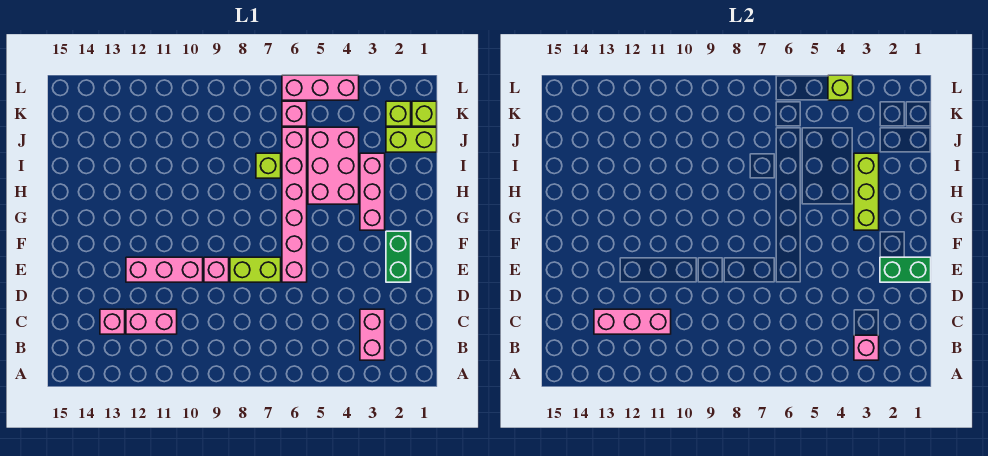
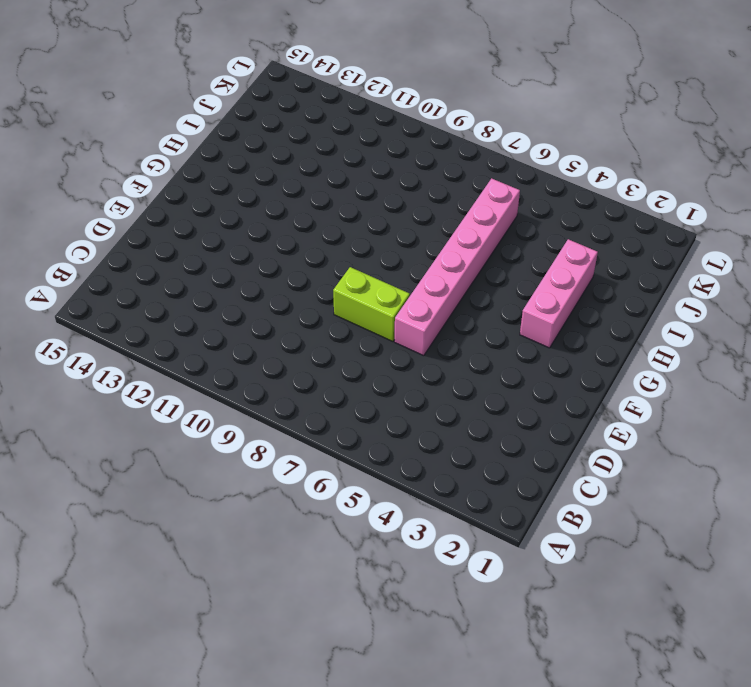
none -> pink 1x2 brick [360,309,385,360]
none -> pink 1x2 brick [126,309,177,334]
none -> pink 1x1 brick [100,309,125,334]

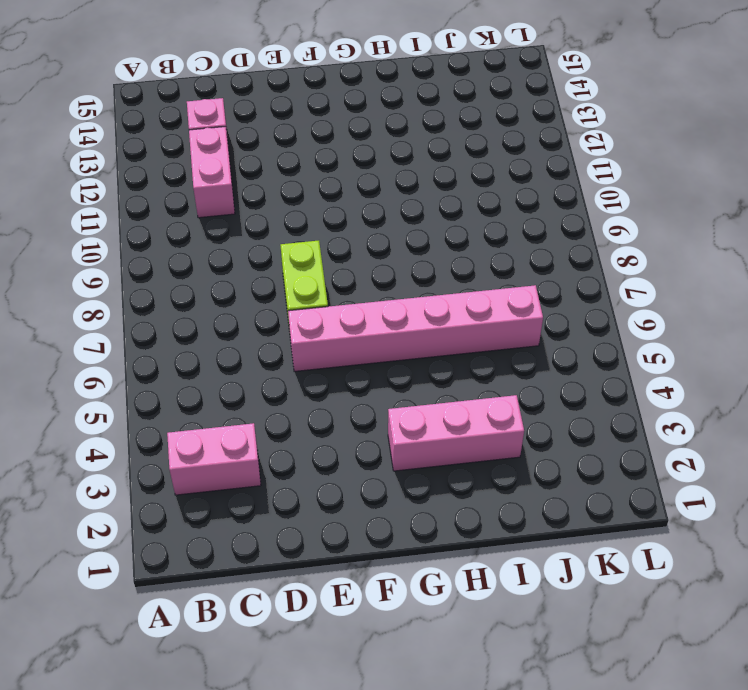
none -> green 1x2 brick [386,231,411,282]
none -> pink 1x1 brick [204,257,229,282]
none -> pink 1x3 brick [126,257,203,282]

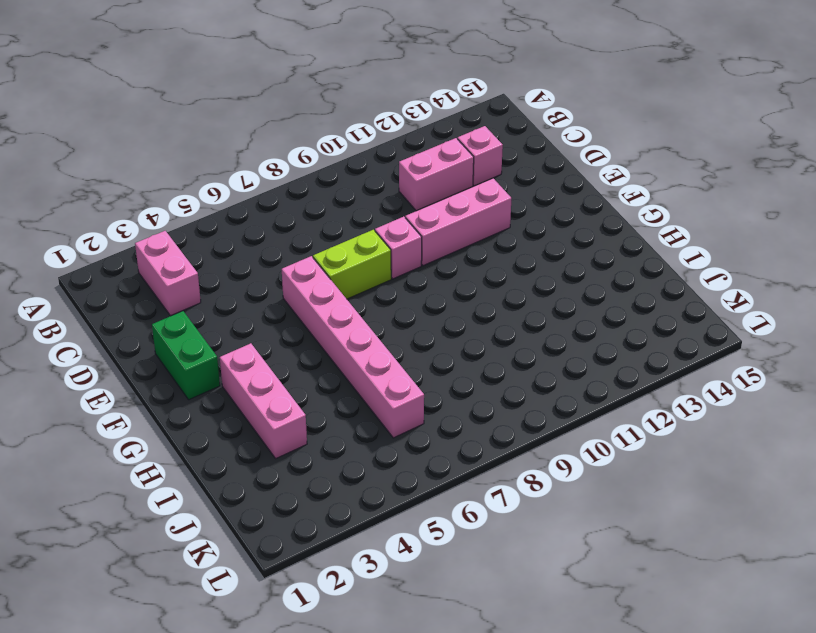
none -> pink 2x3 brick [308,127,359,204]
none -> lime 1x1 brick [256,153,281,178]
none -> lime 1x2 brick [386,127,437,152]

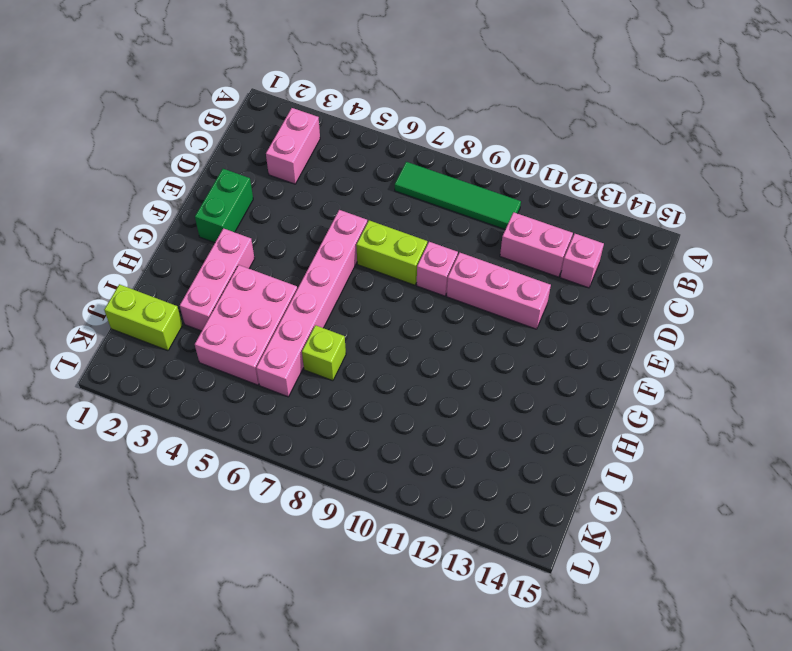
green 1x4 tile [395,162,521,229] -> none
none -> lime 1x1 brick [412,101,437,126]
none -> lime 1x1 brick [386,101,411,126]
none -> pink 1x1 brick [282,101,307,126]

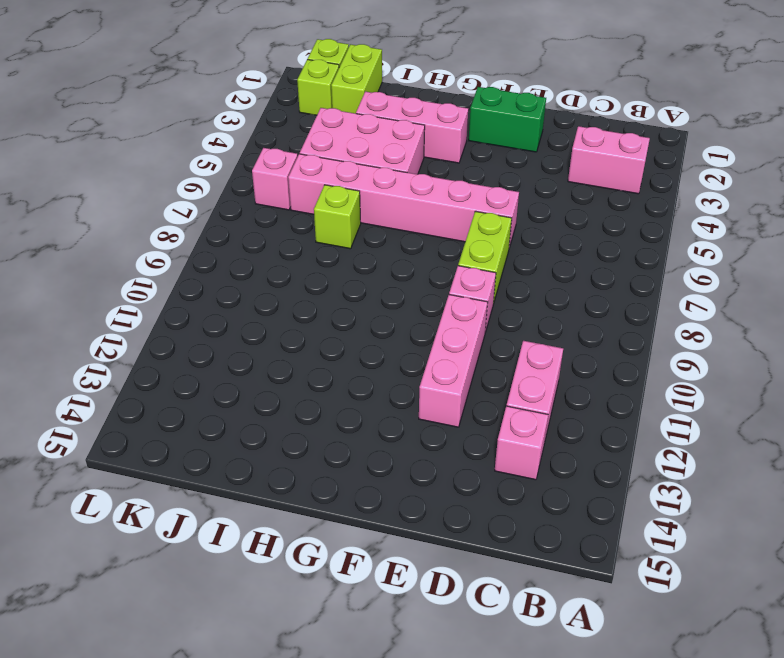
none -> pink 1x3 brick [282,75,359,100]
none -> pink 1x1 brick [854,335,879,360]
none -> pink 1x3 brick [594,309,671,334]

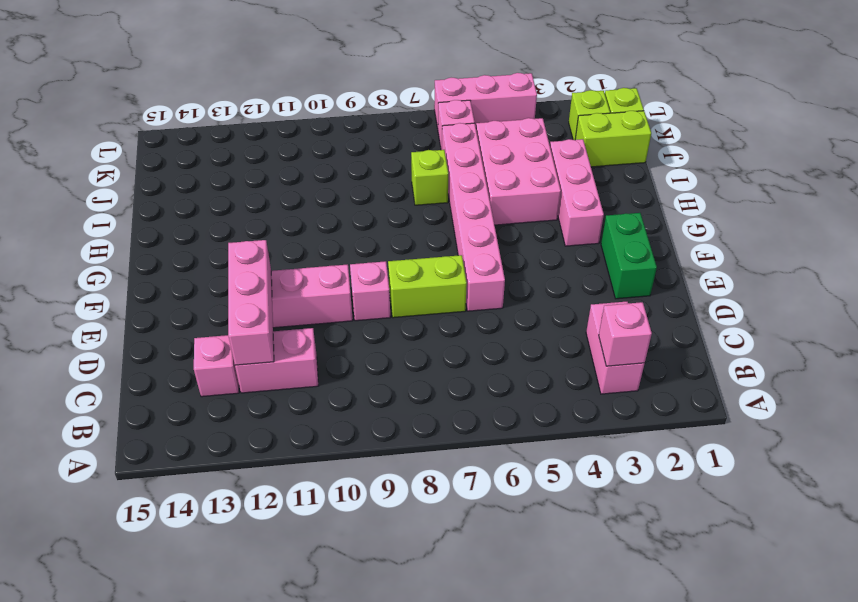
pink 1x3 brick [228,240,274,365] -> pink 1x3 brick turned to [594,309,671,334]
none -> green 1x2 brick [880,257,931,282]
none -> lime 1x3 brick [854,153,879,230]
none -> lime 1x1 brick [828,75,853,100]

